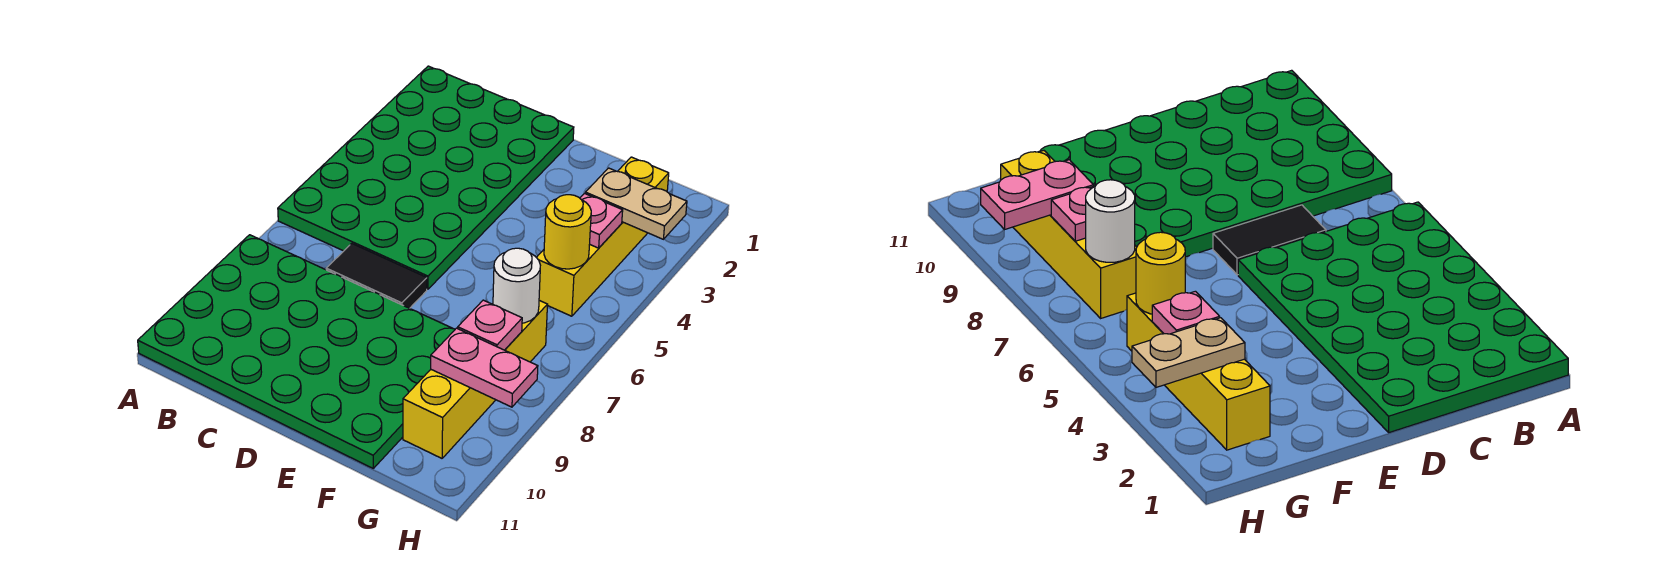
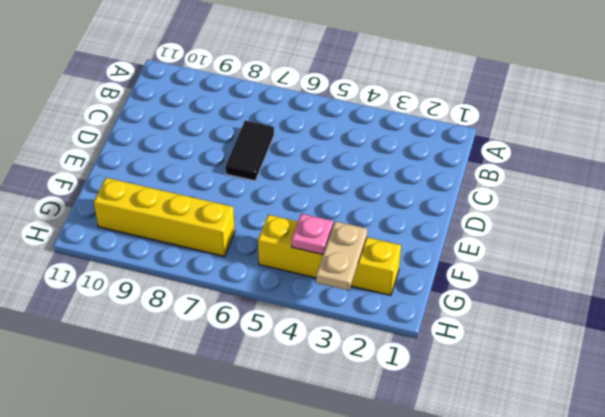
none -> green 4x6 plate [278,66,574,289]
none -> green 4x6 plate [138,235,455,468]

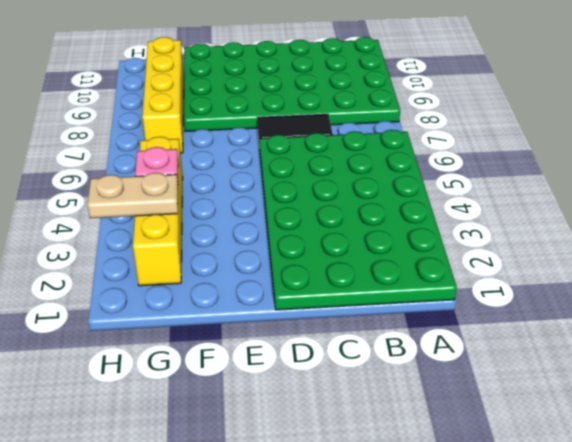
none -> yellow 1x1 round brick [544,195,591,269]
none -> white 1x1 round brick [493,248,540,323]

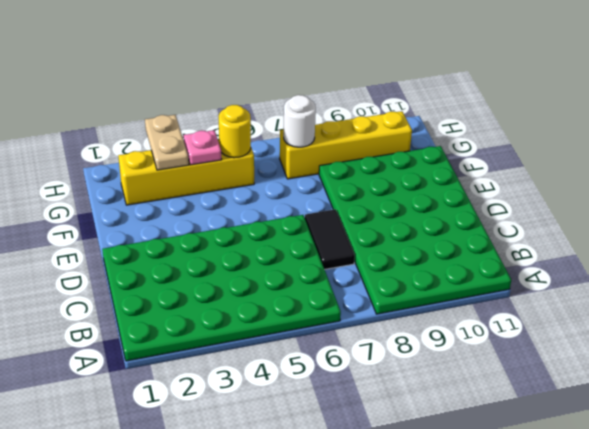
none -> pink 1x1 plate [458,300,522,350]
none -> pink 1x2 plate [431,328,538,407]

